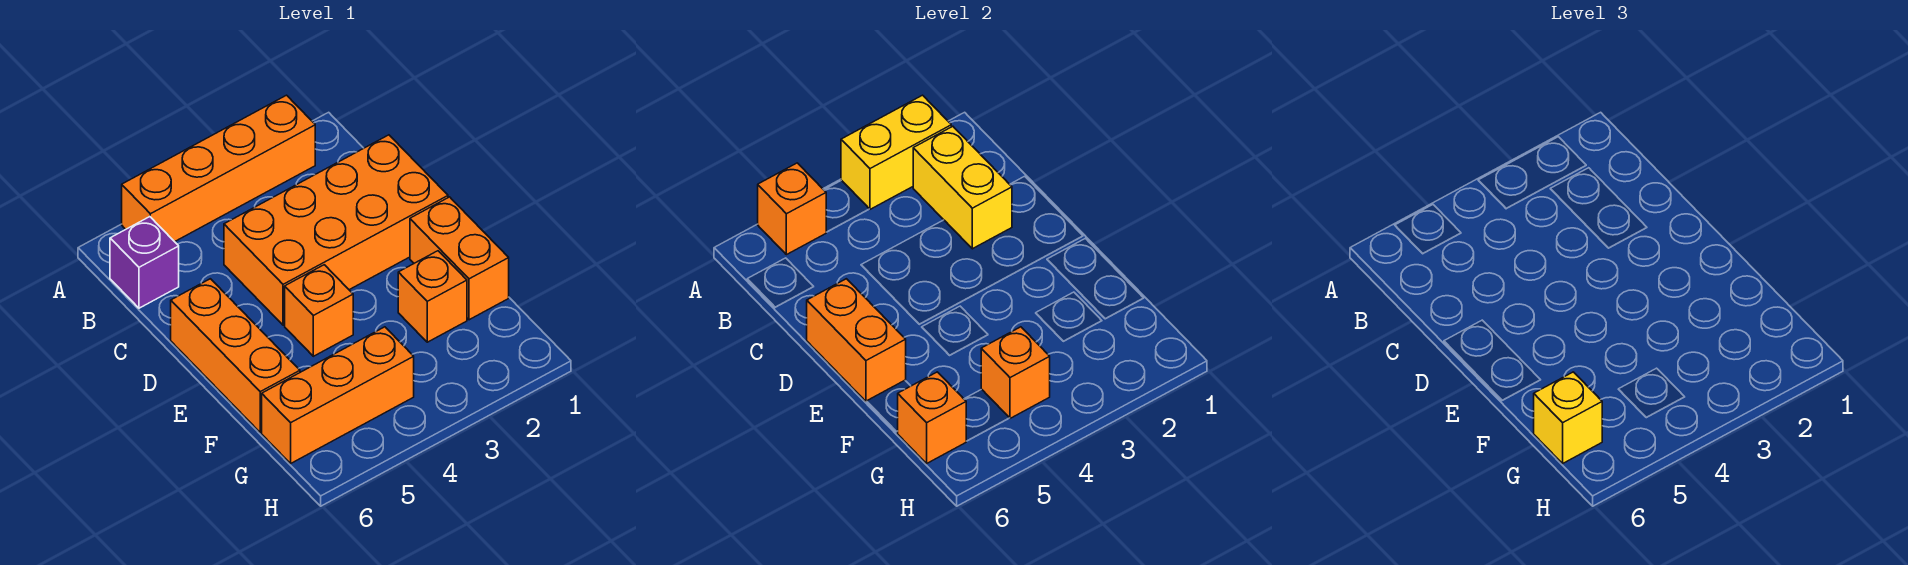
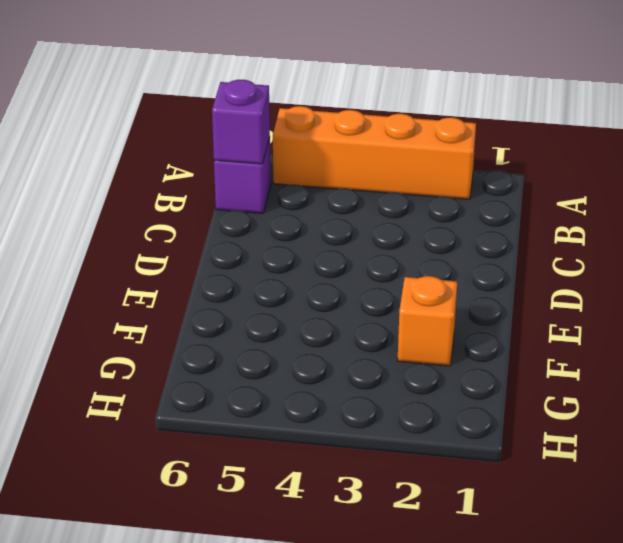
purple 1x1 brick [212,80,270,164] -> none
none -> orange 2x4 brick [224,135,448,325]
none -> orange 1x3 brick [171,279,300,432]
none -> orange 1x2 brick [410,197,509,320]

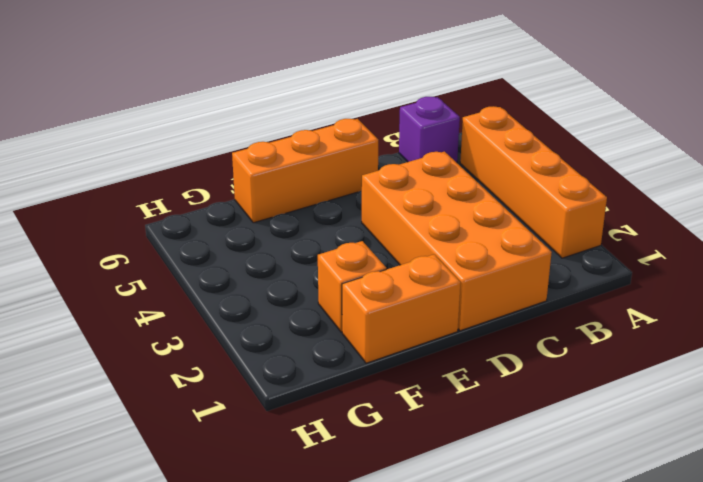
none -> orange 1x1 brick [285,265,353,356]
none -> orange 1x3 brick [262,327,414,463]
none -> yellow 1x2 brick [841,95,951,209]

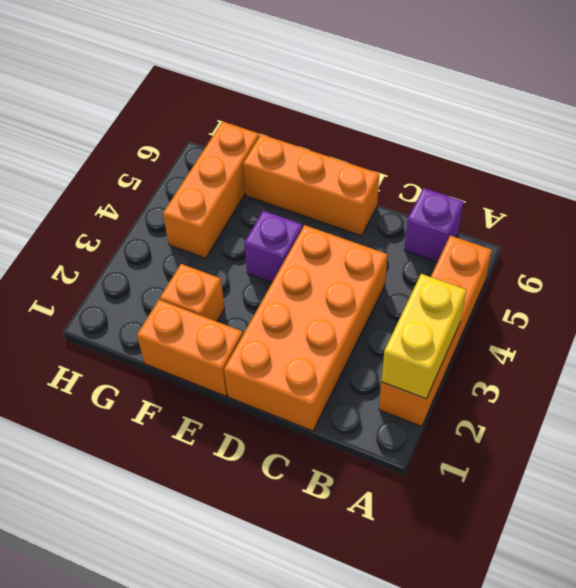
purple 1x1 brick [244,211,303,283] -> orange 1x1 brick [285,265,353,356]
none -> orange 1x1 brick [758,163,826,255]
none -> yellow 1x2 brick [913,126,1012,249]
none -> orange 1x2 brick [807,279,906,401]

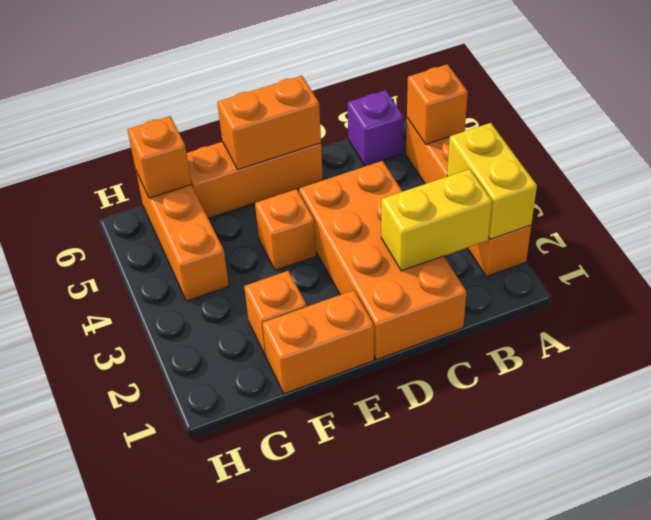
none -> orange 1x1 brick [981,327,1050,418]
none -> yellow 1x1 brick [1534,372,1602,463]

